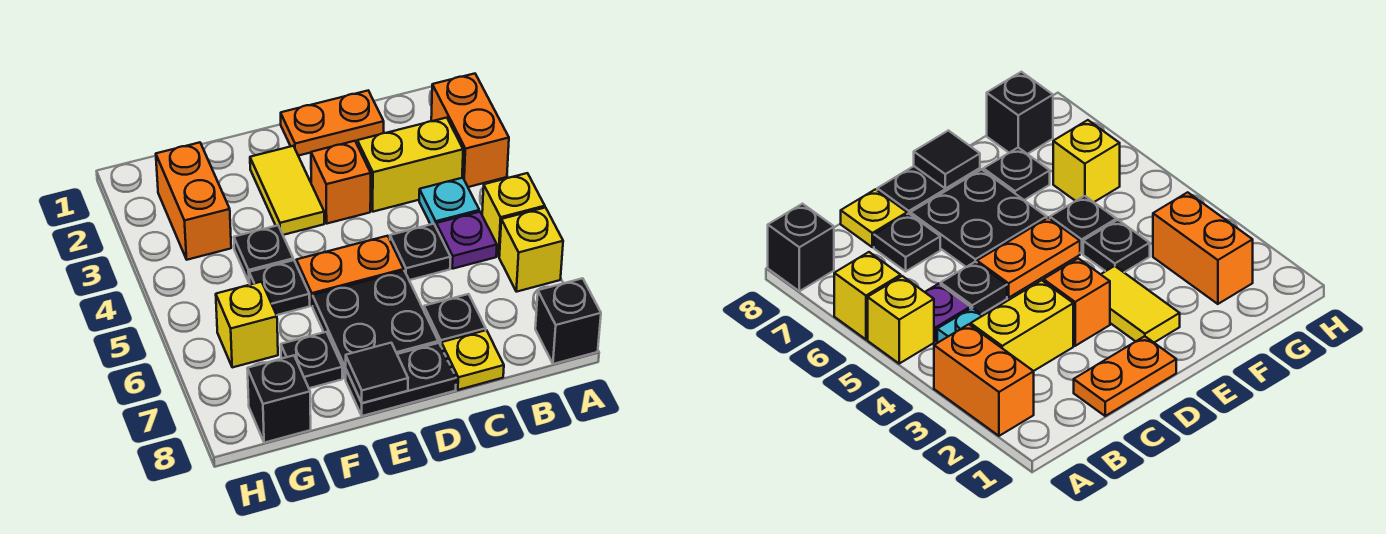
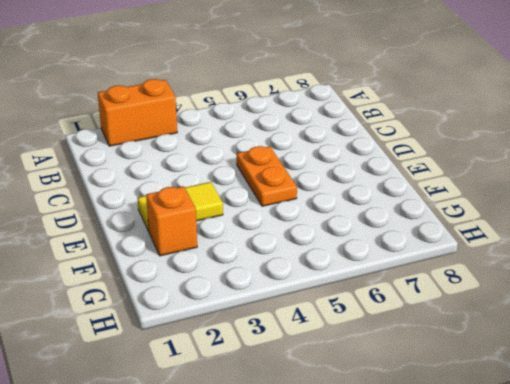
orange 1x1 brick [146,186,197,256] -> orange 1x1 brick moved to [311,141,371,224]
none -> yellow 1x1 brick [482,173,545,256]
none -> yellow 1x1 brick [499,208,563,292]
none -> black 1x1 brick [535,278,601,364]

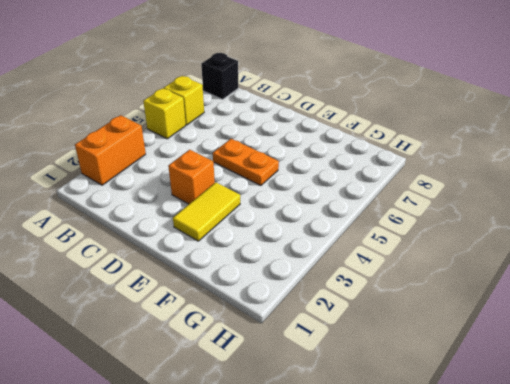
none -> yellow 1x2 brick [357,118,463,212]
none -> cyan 1x1 plate [419,178,479,226]
none -> purple 1x1 plate [436,212,497,269]

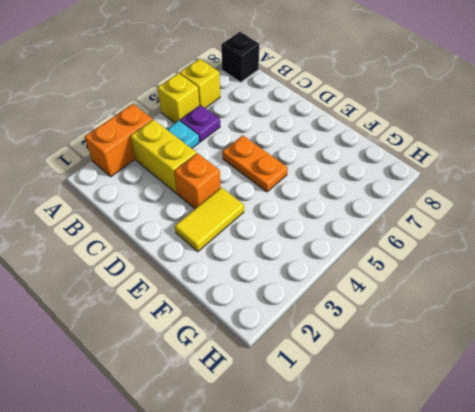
none -> orange 1x2 plate [281,91,384,156]
none -> black 1x1 plate [390,224,451,280]
none -> black 1x1 plate [424,294,486,346]

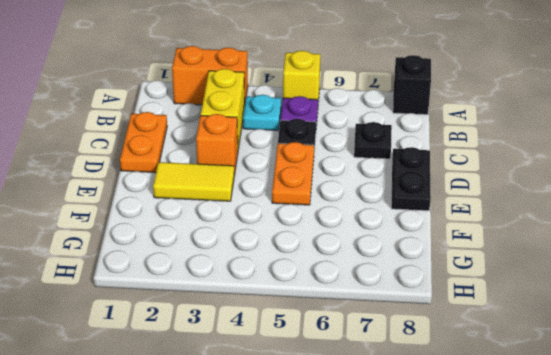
none -> yellow 1x1 brick [499,208,563,292]
none -> yellow 1x1 plate [441,330,504,390]
none -> black 2x2 plate [313,271,438,379]

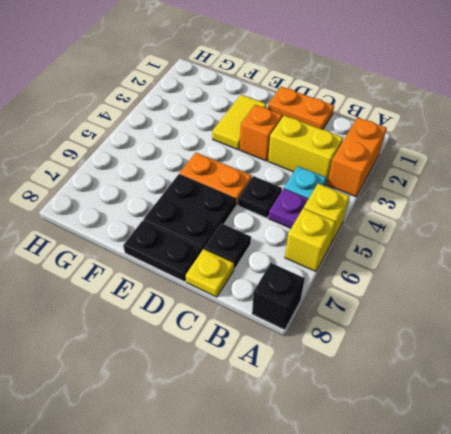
none -> black 1x1 plate [234,225,293,283]
none -> black 1x1 plate [249,260,310,315]
none -> black 1x1 plate [281,332,342,388]

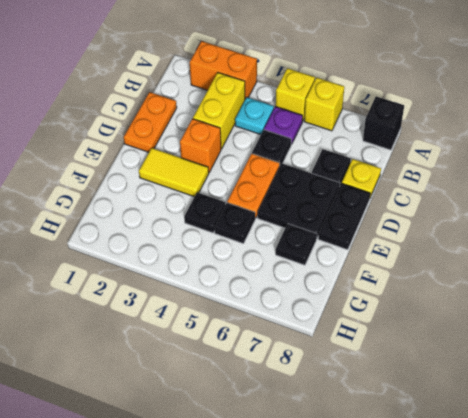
none -> orange 1x2 brick [156,142,231,260]
none -> yellow 1x1 brick [216,282,278,367]
none -> black 1x1 brick [247,355,311,443]

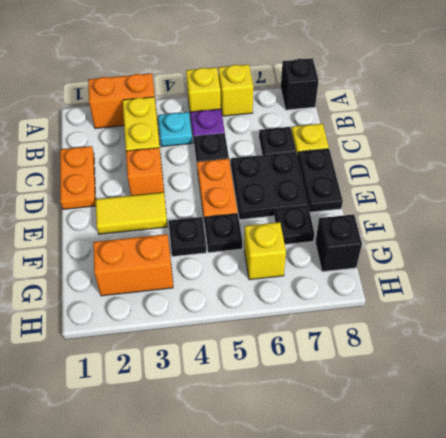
none -> black 1x1 tile [346,343,408,403]

